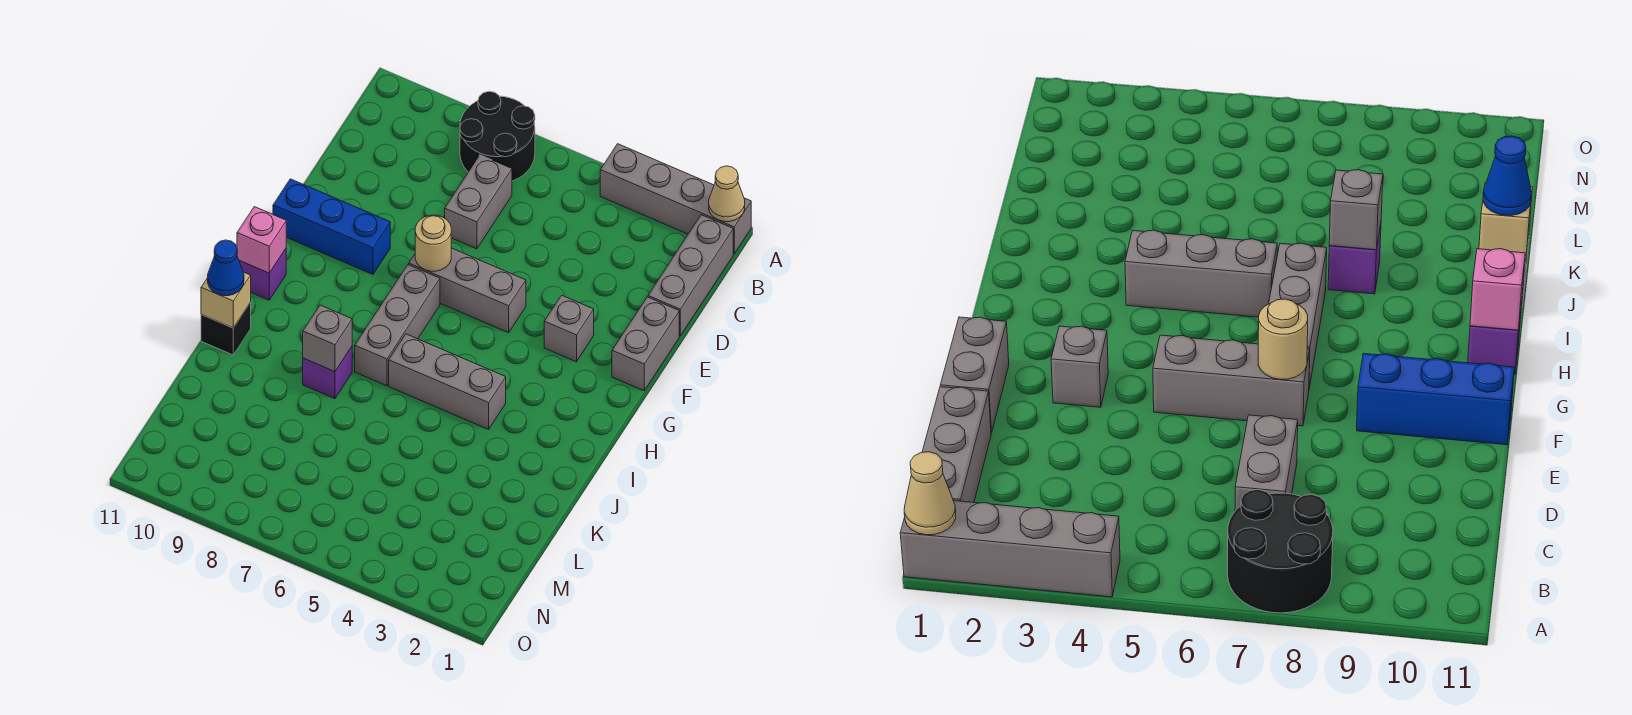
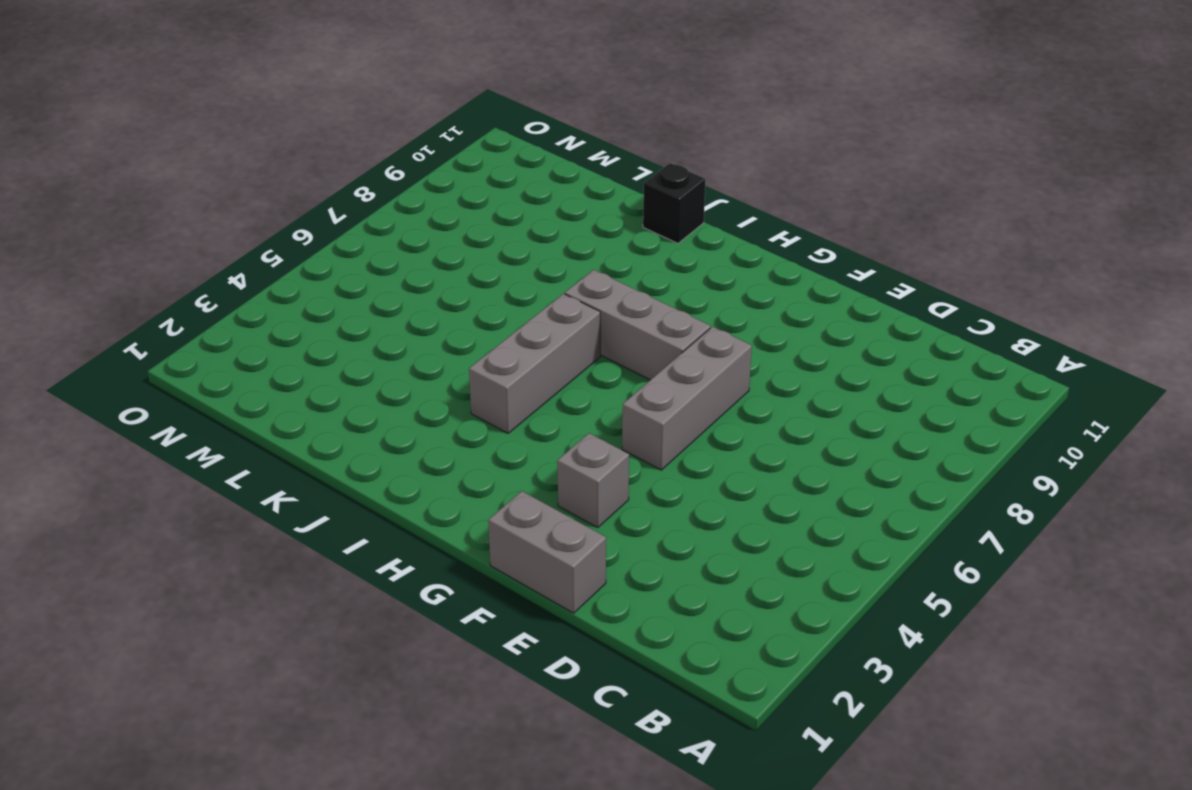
none -> grey 1x4 brick [600,144,751,254]
none -> black 2x2 round brick [460,91,535,181]
none -> grey 1x3 brick [648,215,733,336]

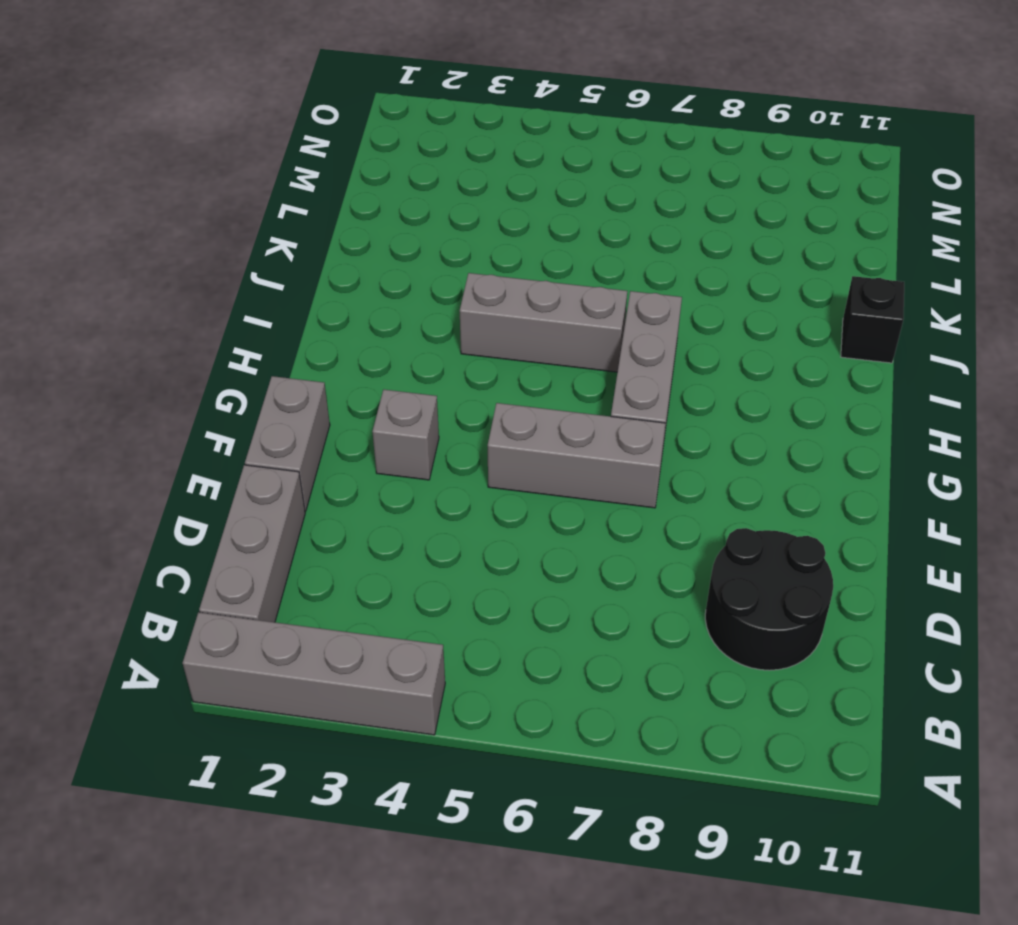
black 2x2 round brick [705,528,833,670] -> black 2x2 round brick moved to [460,91,535,181]
none -> grey 1x2 brick [445,155,512,249]
none -> blue 1x3 brick [273,179,390,274]
none -> purple 1x1 brick [239,249,286,300]

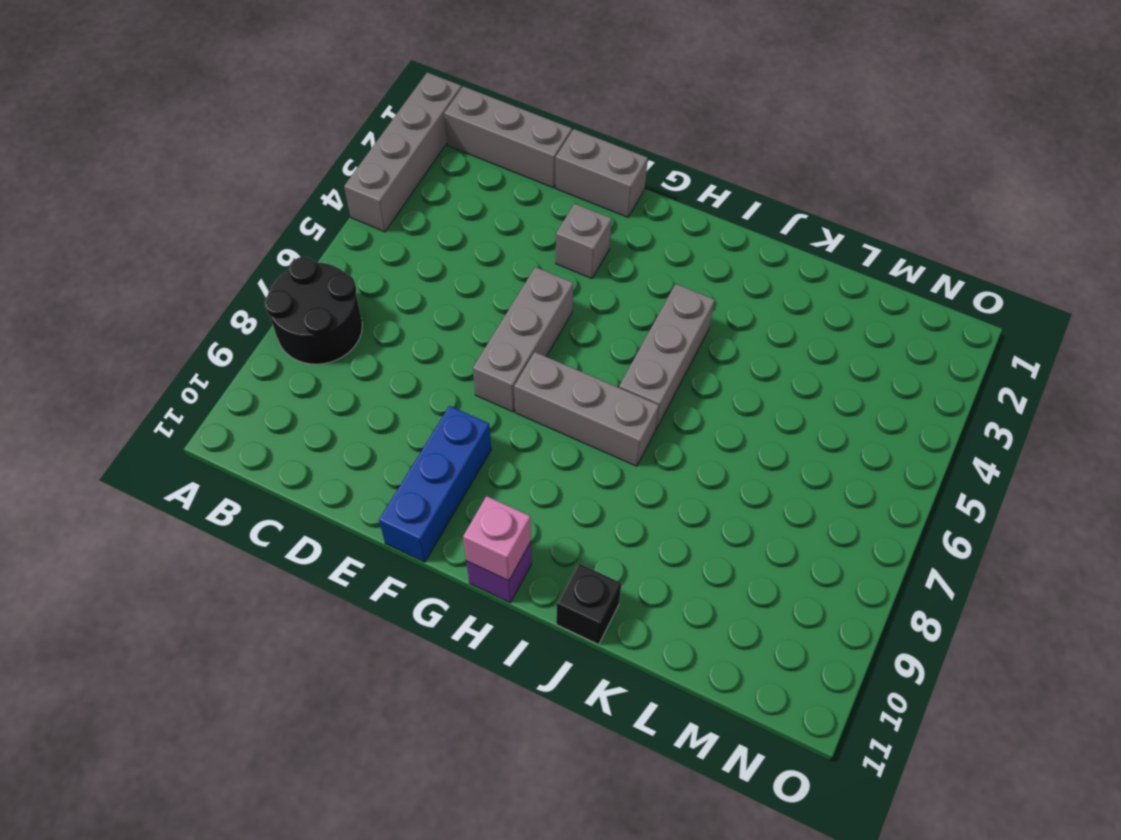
none -> grey 1x2 brick [445,155,512,249]
none -> purple 1x1 brick [303,347,352,399]
none -> tan 1x1 cone [709,166,745,222]

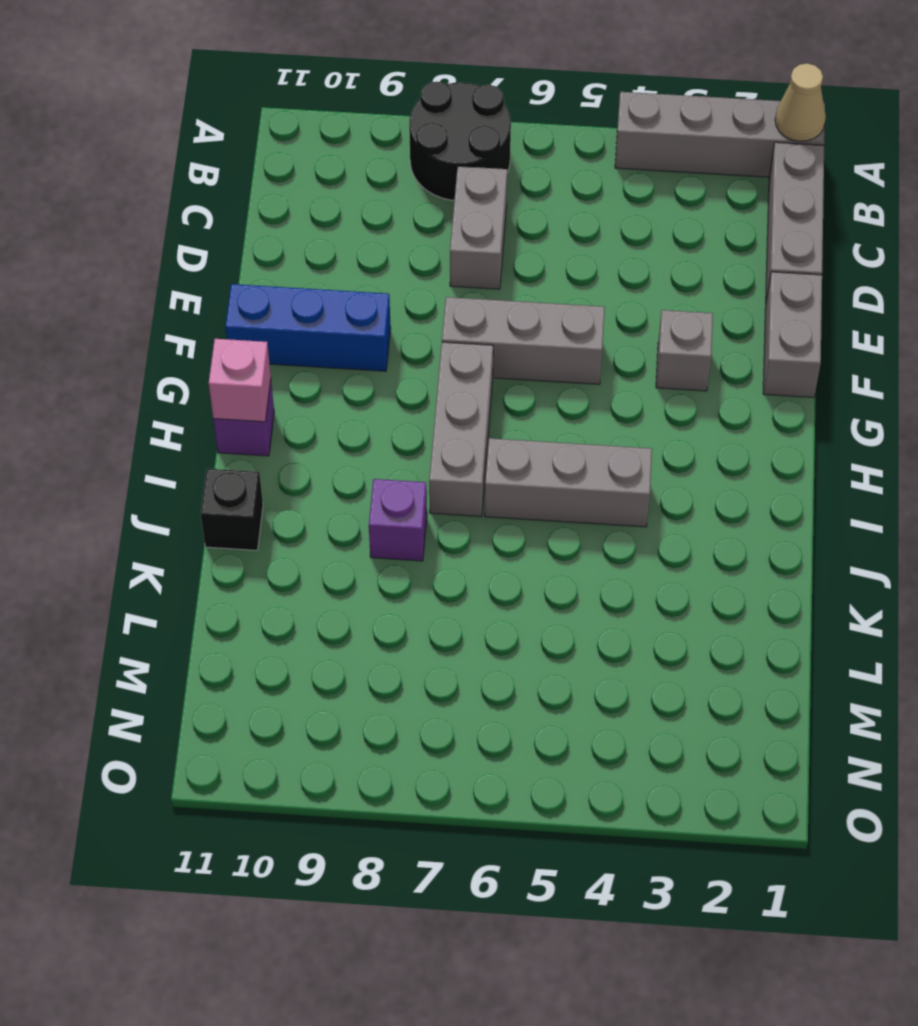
none -> tan 1x1 round brick [415,215,451,271]
none -> grey 1x1 brick [303,305,352,372]
none -> tan 1x1 brick [201,272,251,328]

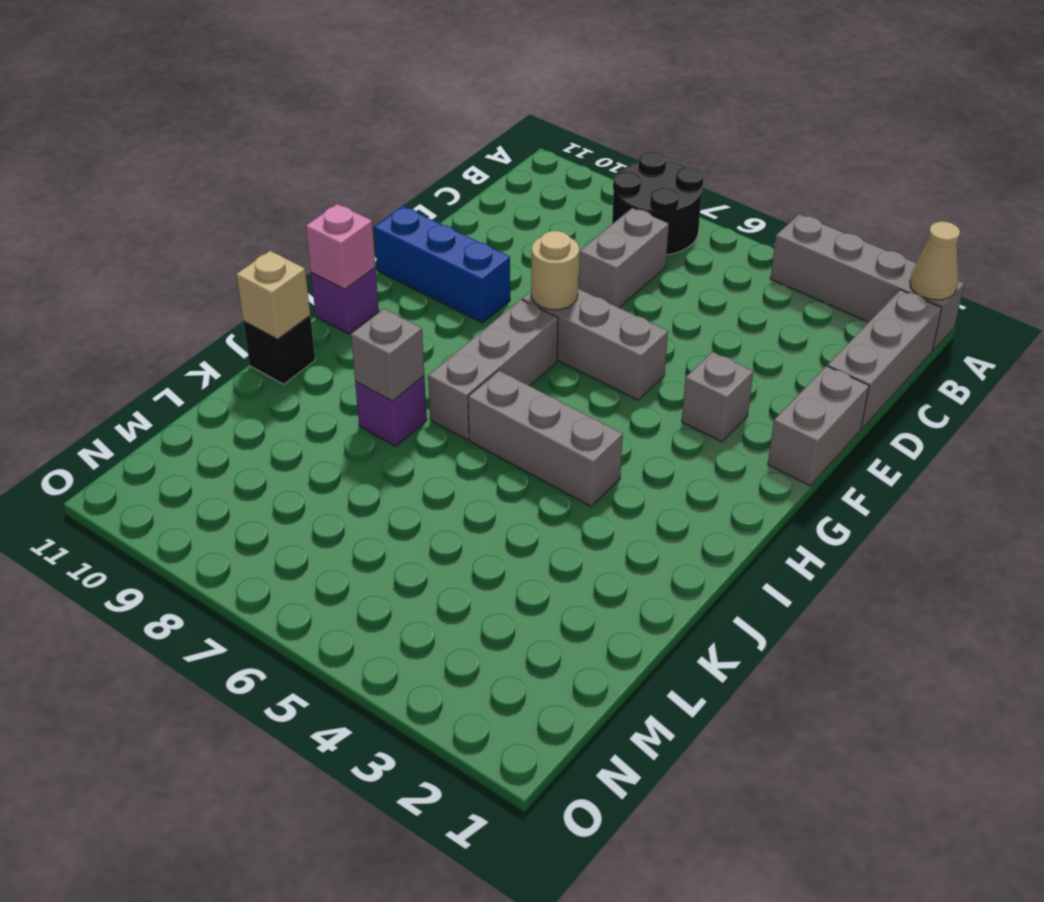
none -> blue 1x1 cone [208,240,244,296]

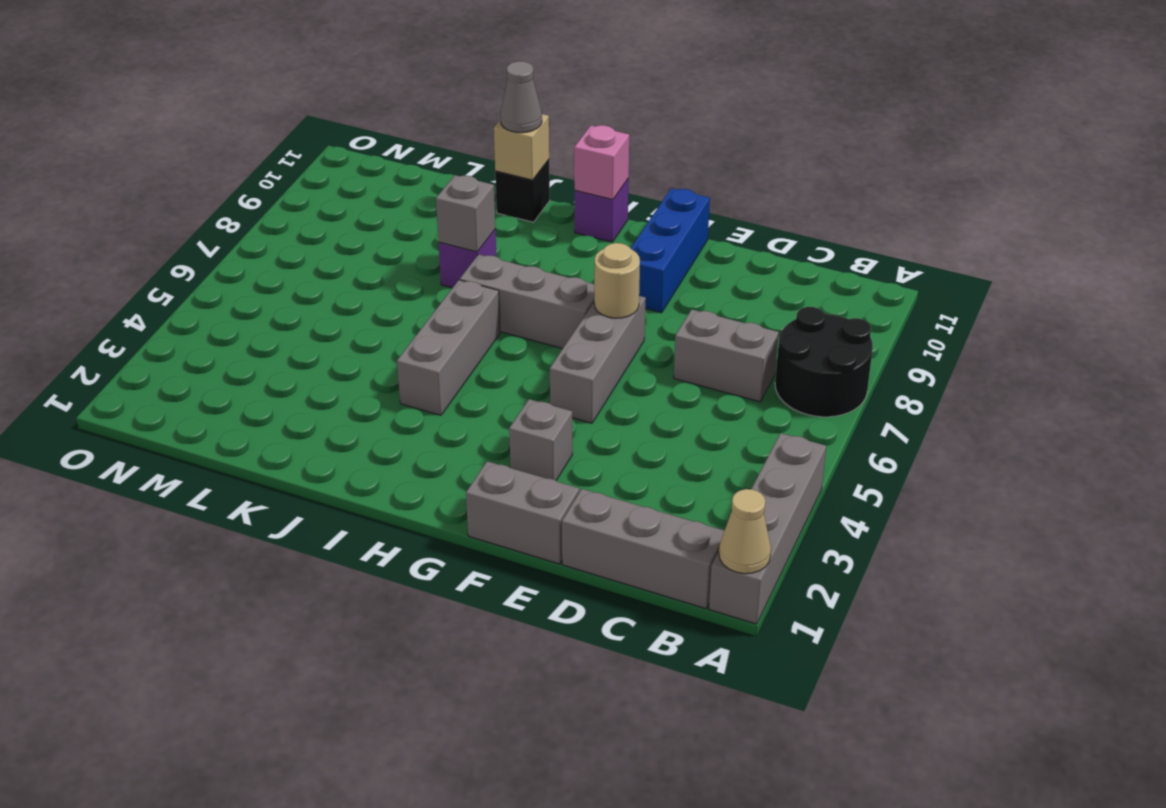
grey 1x1 cone [500,61,542,133] -> blue 1x1 cone [208,240,244,296]

